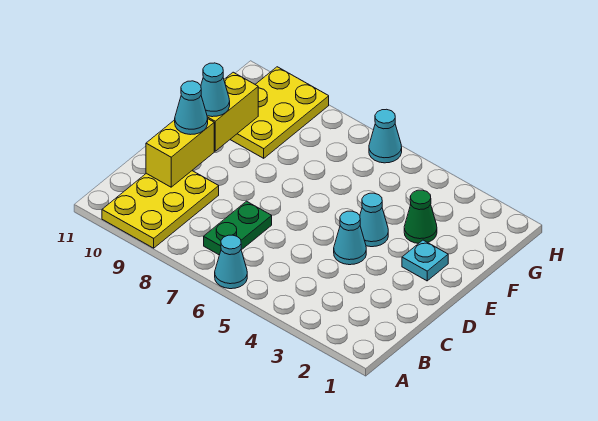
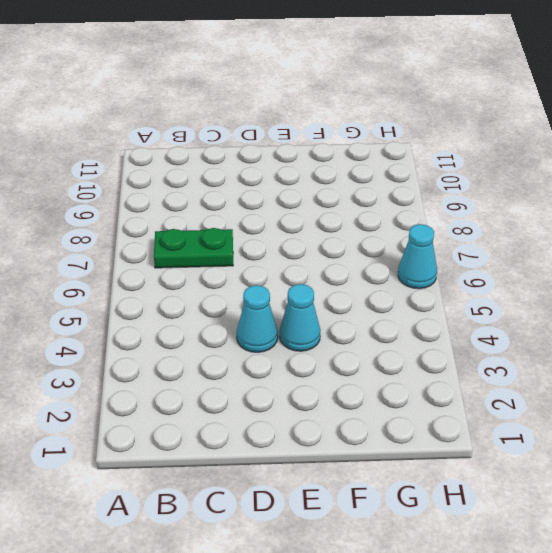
none -> cyan 1x1 cone [215,235,247,289]
none -> yellow 2x3 plate [102,171,219,248]
none -> cyan 1x1 plate [402,240,448,281]

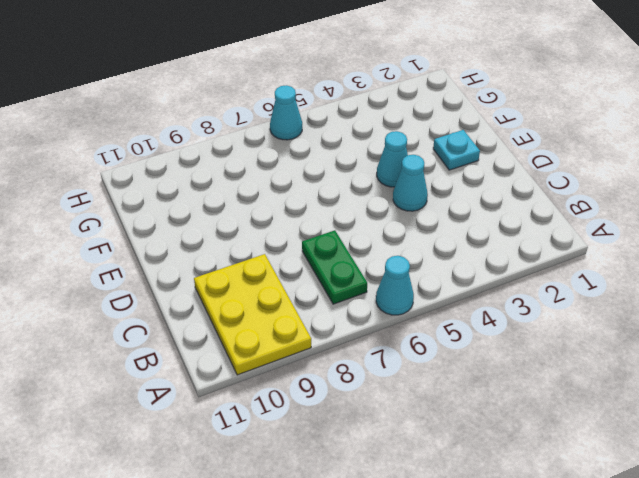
none -> green 1x1 cone [404,190,437,243]
none -> yellow 2x3 plate [230,67,329,158]
none -> yellow 1x2 brick [146,118,214,187]

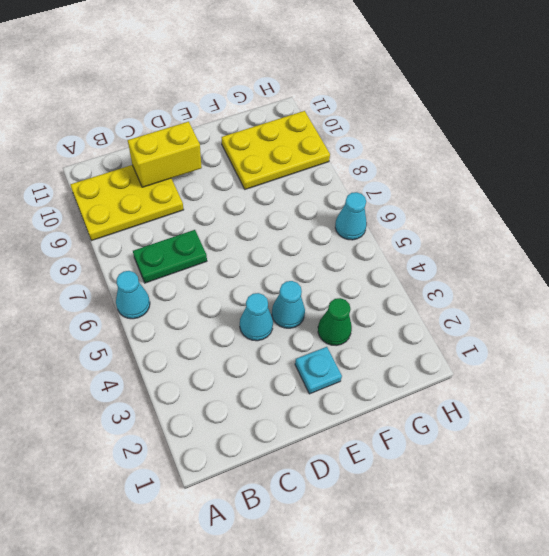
none -> yellow 1x2 brick [207,72,258,151]
none -> cyan 1x1 cone [175,81,208,135]
none -> cyan 1x1 cone [201,63,230,117]

